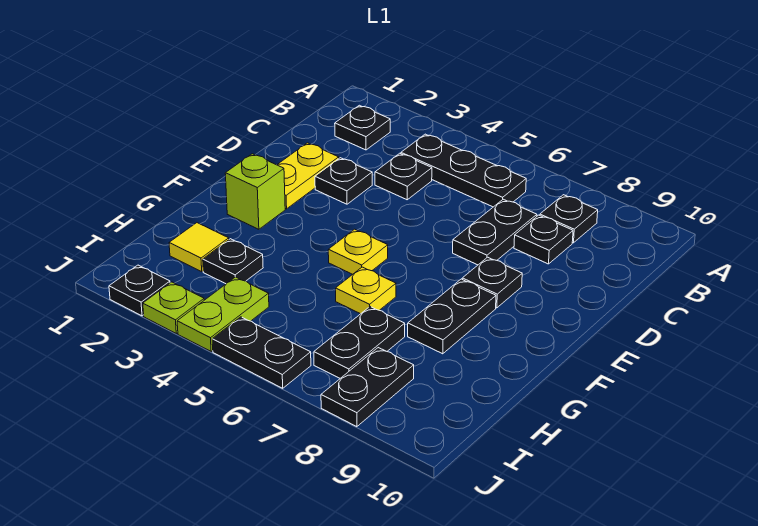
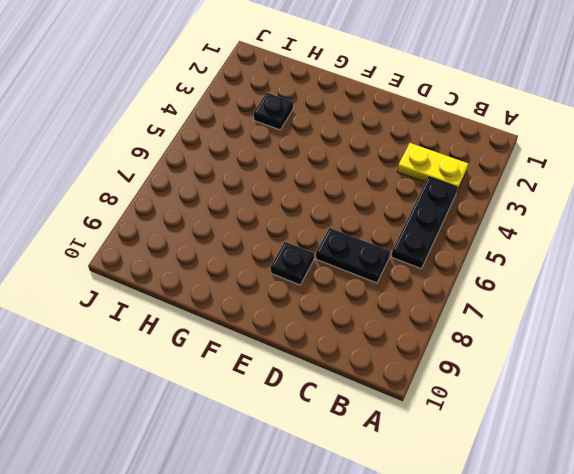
yellow 1x2 plate [398,143,468,193] -> yellow 1x2 plate moved to [277,143,339,209]
none -> black 1x1 plate [335,105,390,150]
none -> black 1x1 plate [540,195,598,243]
none -> black 1x1 plate [375,153,432,200]

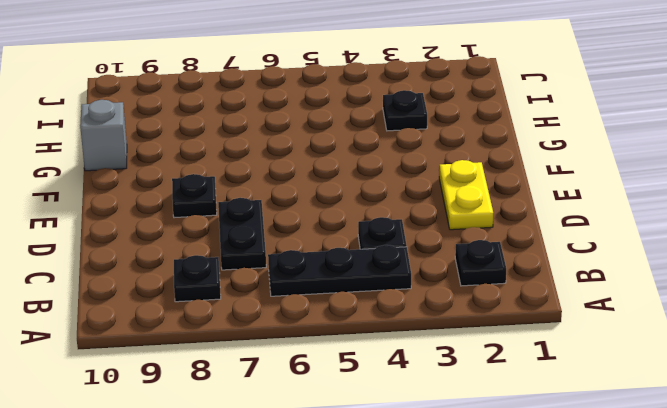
grey 1x1 brick [80,100,127,171] -> none
none -> black 1x1 plate [514,215,573,264]
none -> black 1x1 plate [315,158,372,204]
none -> lime 1x1 brick [225,154,285,229]

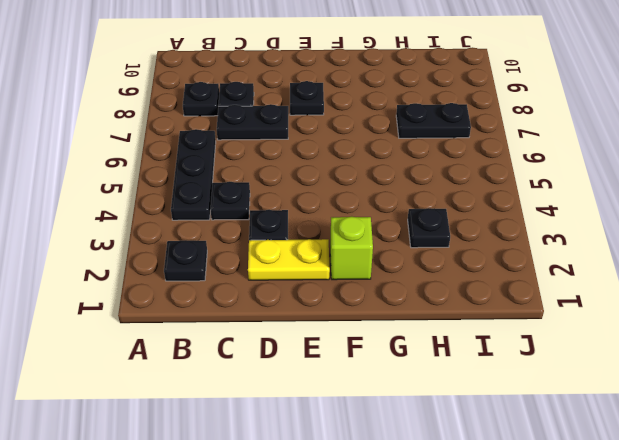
none -> yellow 1x1 plate [328,229,388,274]
none -> black 1x2 plate [408,279,496,354]
none -> yellow 1x1 plate [336,267,396,314]

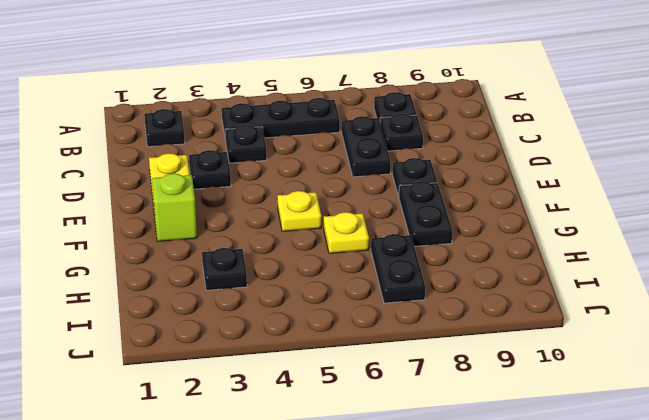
none -> yellow 1x1 tile [169,223,229,272]
none -> lime 1x2 plate [177,277,269,351]
none -> black 1x2 plate [321,348,414,427]

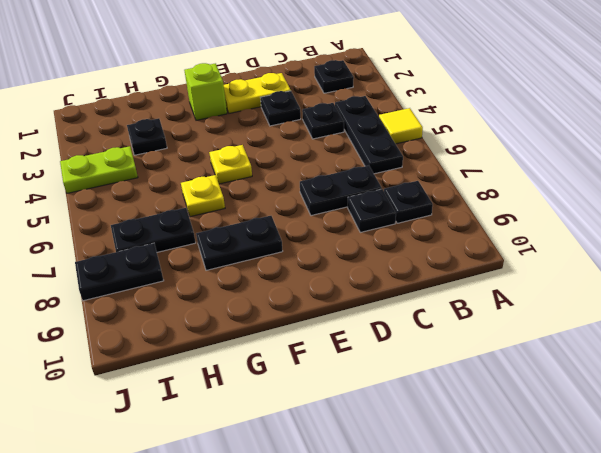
yellow 1x1 tile [379,108,423,144] -> yellow 1x1 tile moved to [169,223,229,272]
none -> black 1x1 plate [462,257,522,308]
none -> black 1x1 plate [109,265,170,316]
none -> lime 1x1 plate [143,282,204,333]

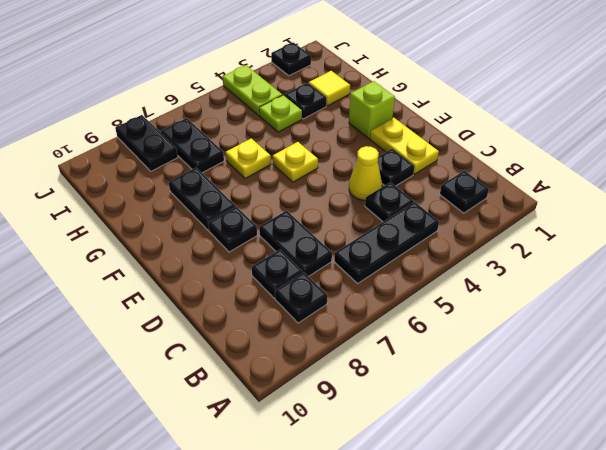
yellow 1x1 cone [349,146,382,200] -> none
lime 1x1 plate [259,95,302,132] -> lime 1x1 plate moved to [143,282,204,333]
none -> black 1x2 plate [212,317,311,388]

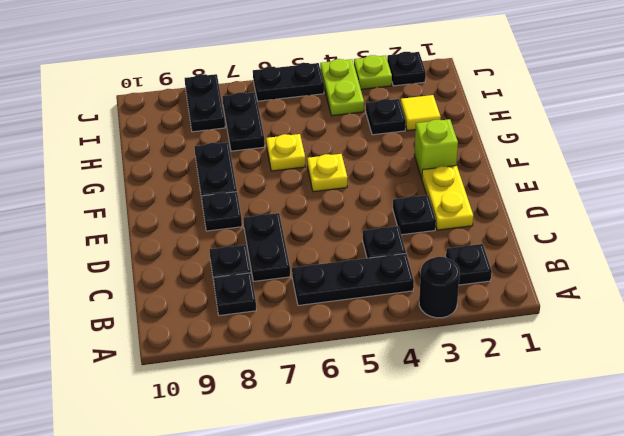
black 1x1 round brick [419,257,460,318] -> none

